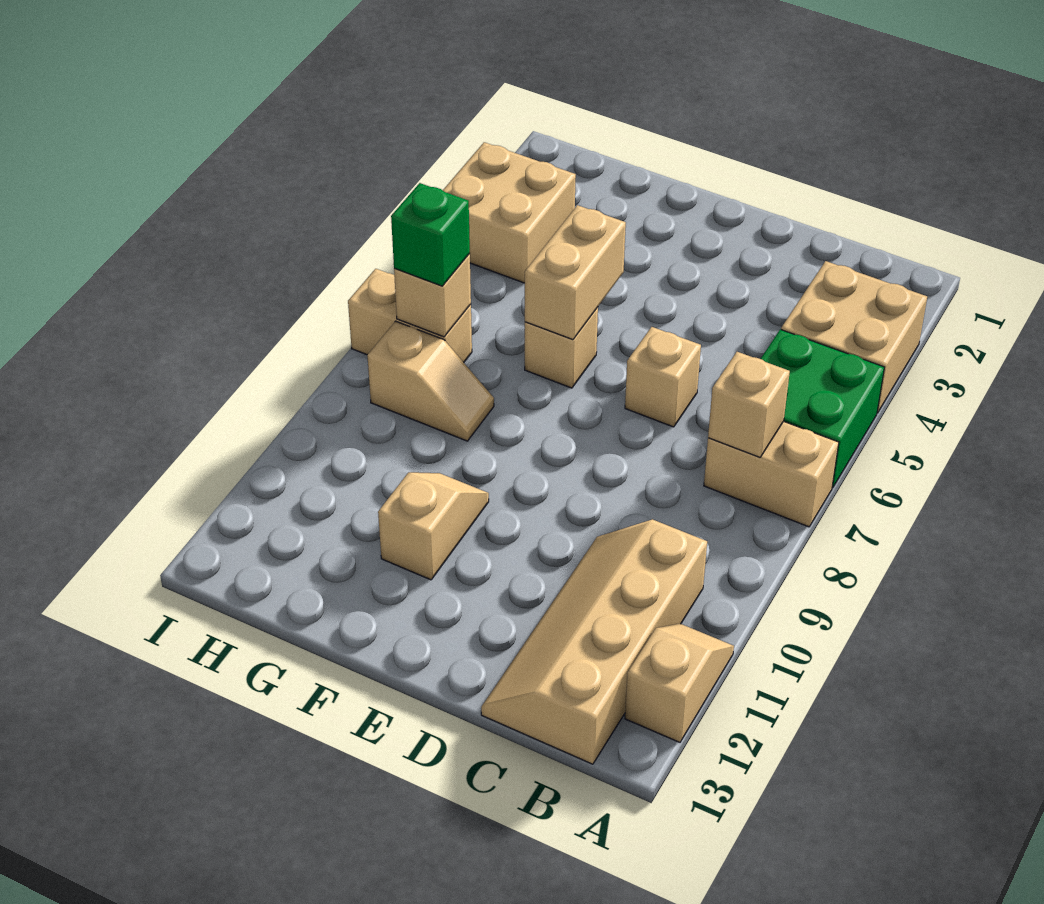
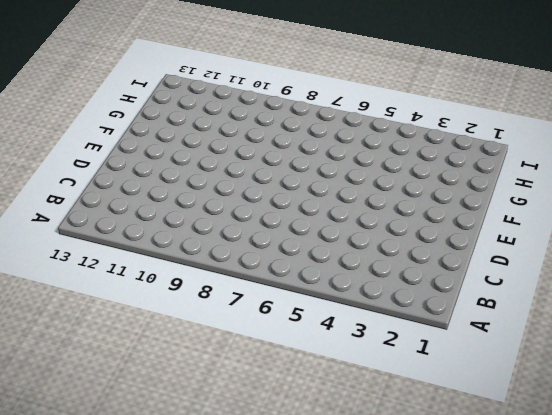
none -> tan 2x2 brick [781,261,927,413]
none -> green 2x2 brick [761,329,884,488]
none -> tan 1x2 brick [704,421,839,527]

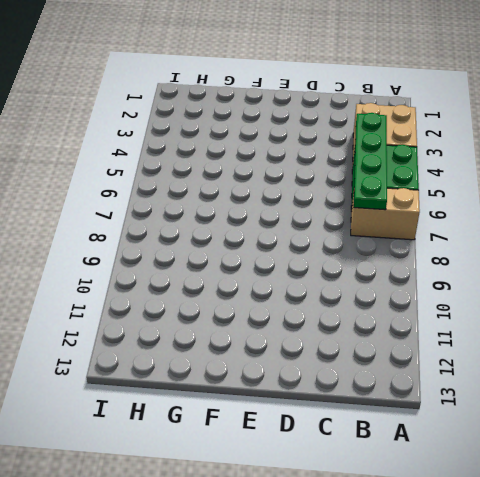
green 1x4 plate [354,113,387,210] -> tan 1x1 brick [708,352,790,457]
none -> tan 1x2 slope [625,624,734,742]
none -> tan 2x4 slope [481,519,707,764]
none -> tan 1x1 brick [625,327,701,427]

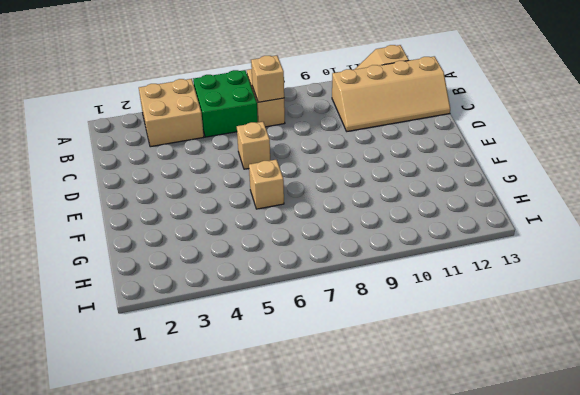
none -> tan 1x2 slope [378,472,489,580]
none -> tan 1x2 slope [367,321,494,441]
none -> tan 2x2 brick [443,142,576,283]

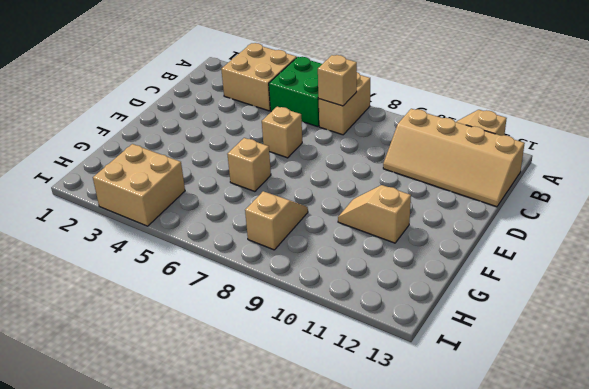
none -> tan 1x2 brick [348,269,472,362]
none -> tan 1x2 brick [525,205,626,340]
none -> tan 1x1 brick [394,253,471,337]

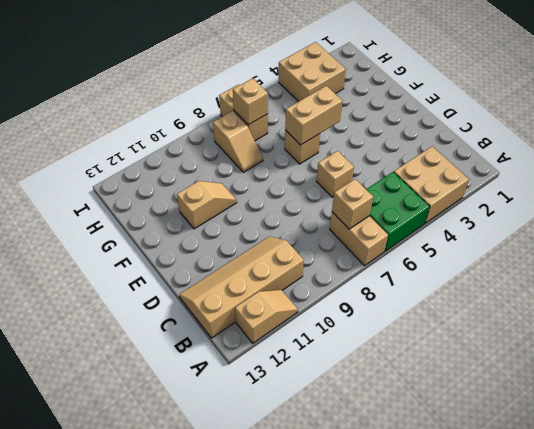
none -> green 1x1 brick [391,183,470,286]

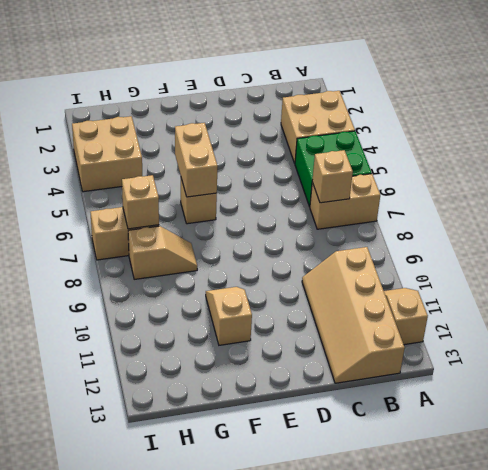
none -> tan 1x1 brick [625,327,701,427]
none -> green 1x1 brick [391,183,470,286]

